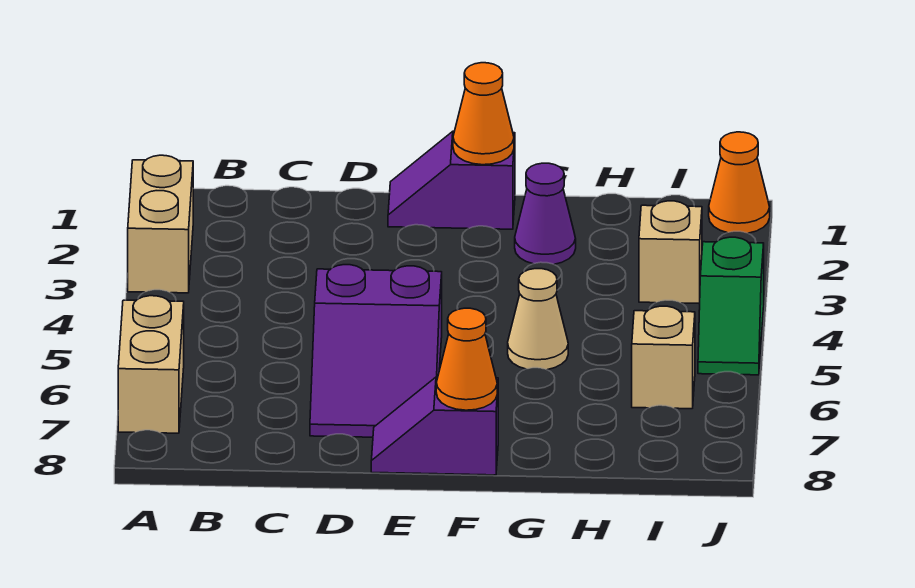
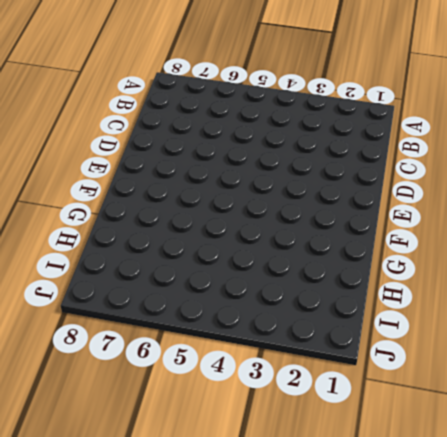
none -> tan 1x2 brick [128,155,193,293]
none -> tan 1x2 brick [118,296,184,433]
none -> purple 2x3 slope [310,265,442,437]

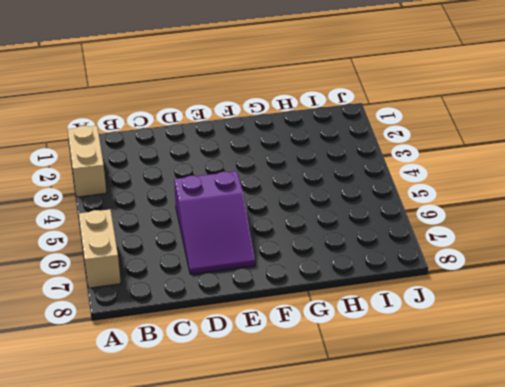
none -> purple 1x2 slope [388,131,515,229]
none -> purple 1x2 slope [371,377,498,475]
none -> purple 1x1 cone [515,163,576,264]

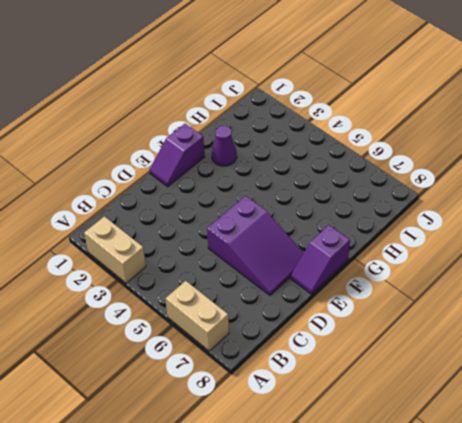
none -> tan 1x1 cone [508,269,568,370]
none -> tan 1x1 brick [639,201,702,304]
none -> tan 1x1 brick [632,306,695,409]

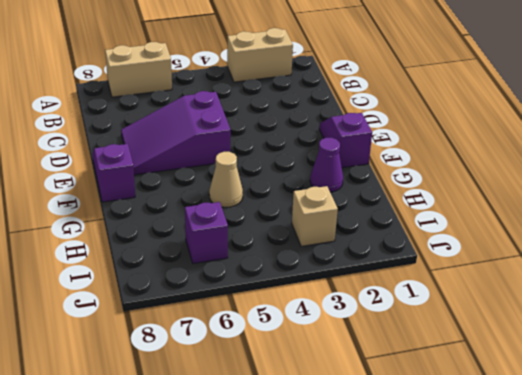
purple 1x1 brick [185,202,228,264] -> tan 1x1 brick [632,306,695,409]
none -> orange 1x1 cone [709,132,770,233]
none -> green 1x2 slope [698,237,764,375]
none -> orange 1x1 cone [453,63,514,165]

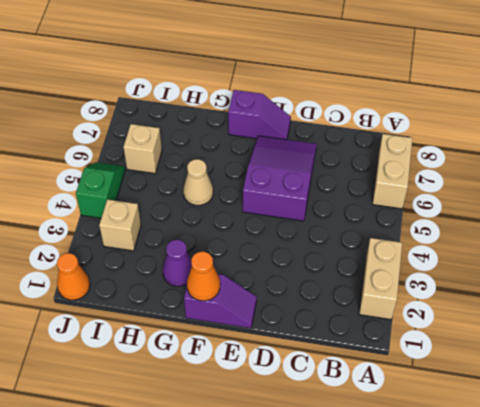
none -> orange 1x1 cone [436,308,497,410]

